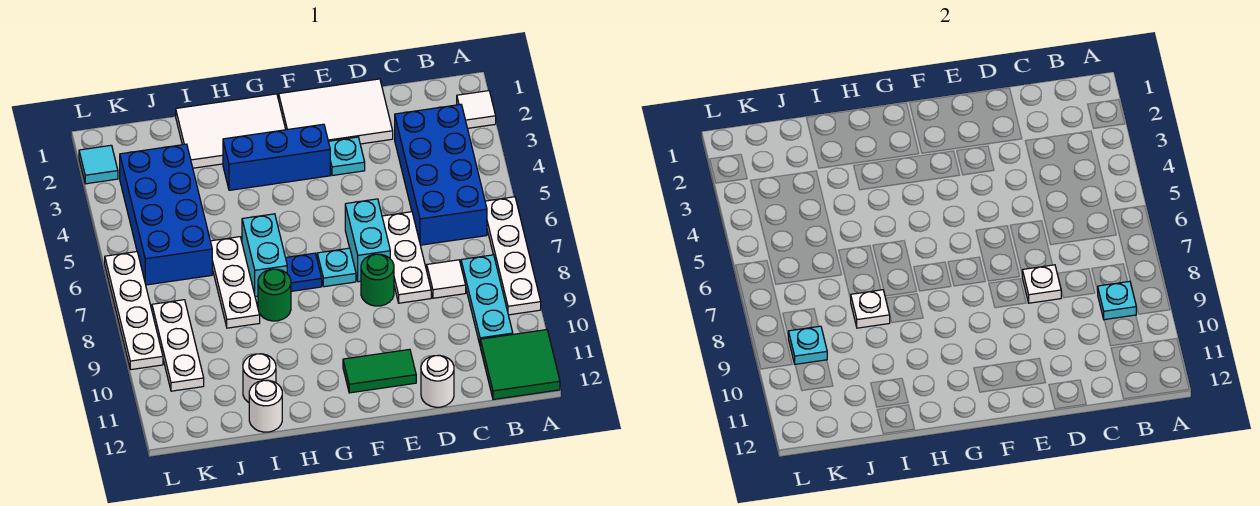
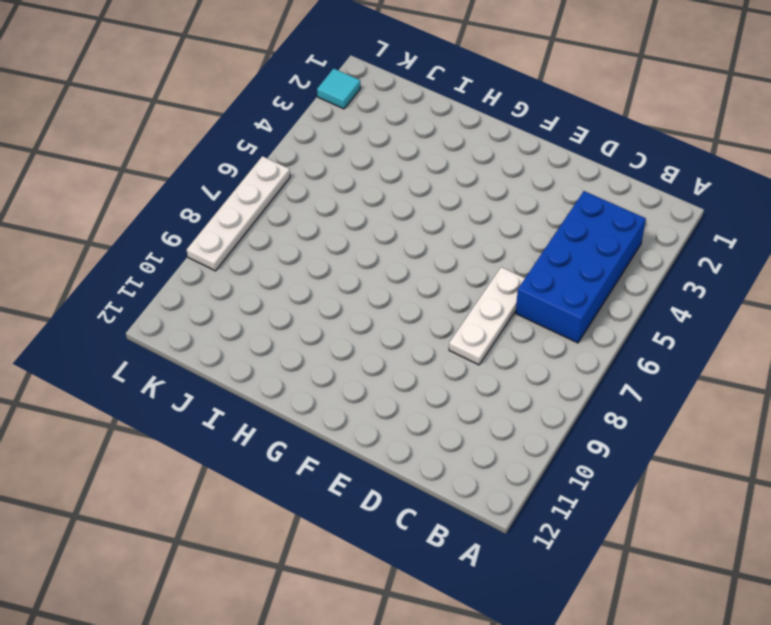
none -> white 1x1 tile [457,91,496,128]
none -> white 1x4 plate [485,197,541,315]
none -> green 2x2 tile [480,330,560,400]
none -> cyan 1x3 plate [461,255,513,344]

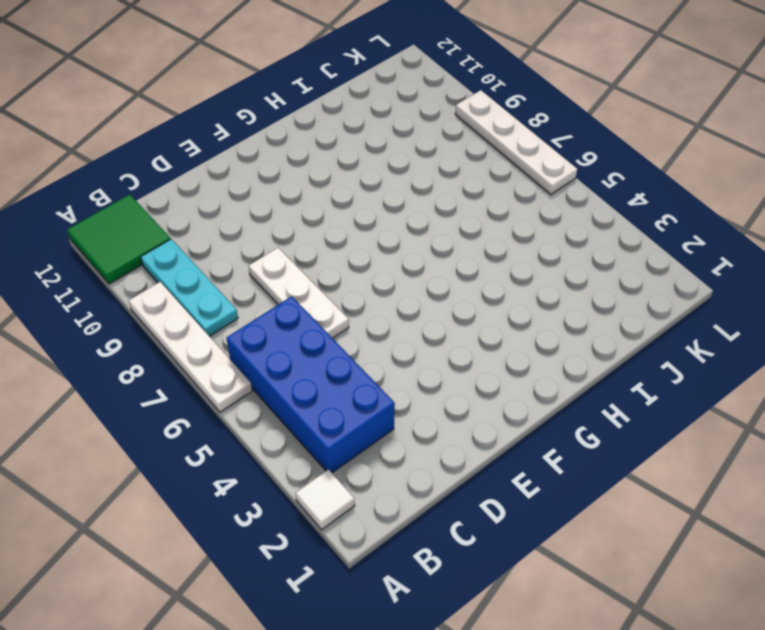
none -> white 1x1 tile [427,260,466,298]
none -> white 2x3 tile [279,79,393,144]
none -> white 1x1 round brick [421,355,454,407]
none -> cyan 1x1 plate [328,137,365,176]

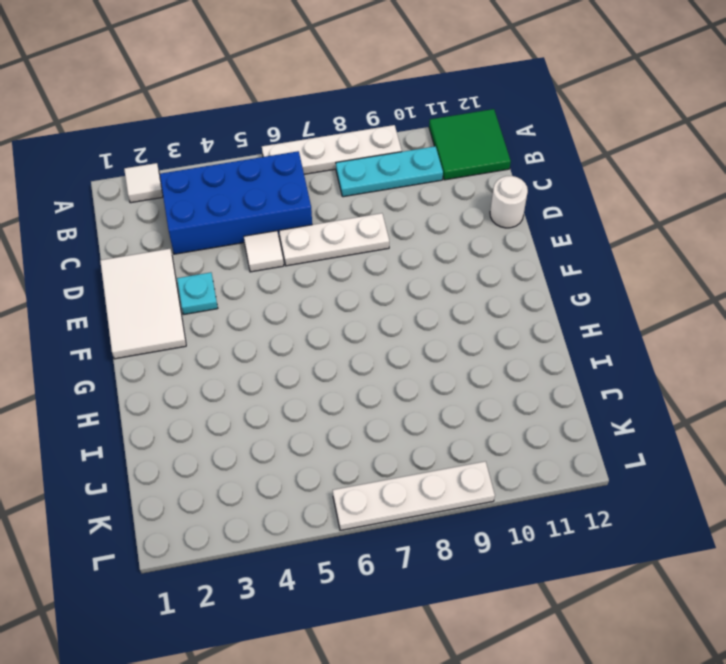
white 1x1 tile [244,231,284,272] -> white 1x1 tile moved to [427,260,466,298]
none -> cyan 1x2 brick [345,199,390,282]
none -> green 1x1 round brick [361,254,394,306]
none -> green 1x2 tile [343,349,416,393]
none -> blue 1x3 brick [223,124,330,190]

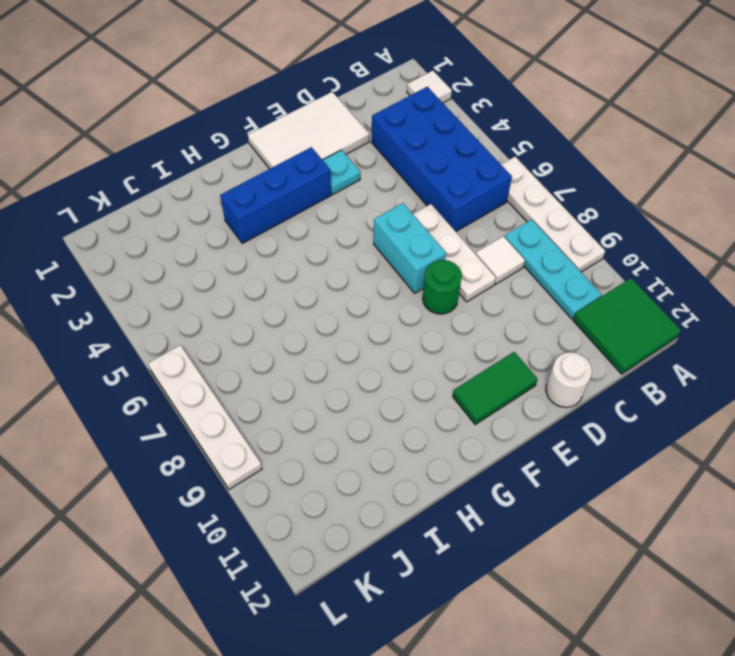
none -> cyan 1x1 plate [317,248,356,287]
none -> white 2x3 tile [176,94,286,168]
none -> blue 1x1 plate [286,253,322,291]
none -> cyan 1x2 brick [242,214,287,297]

